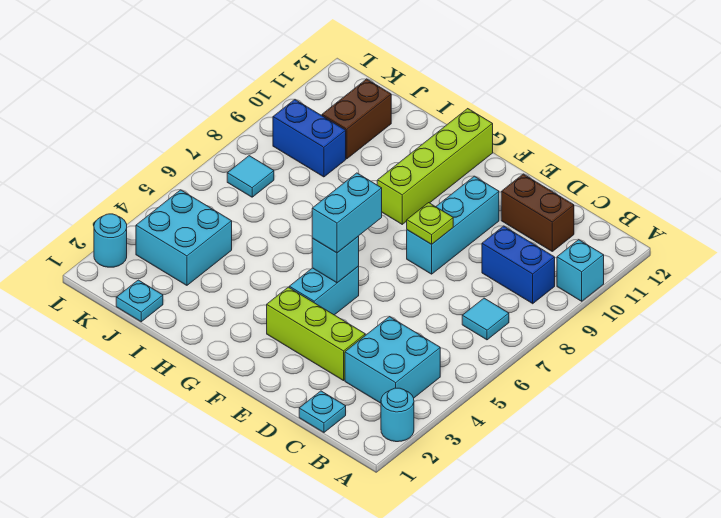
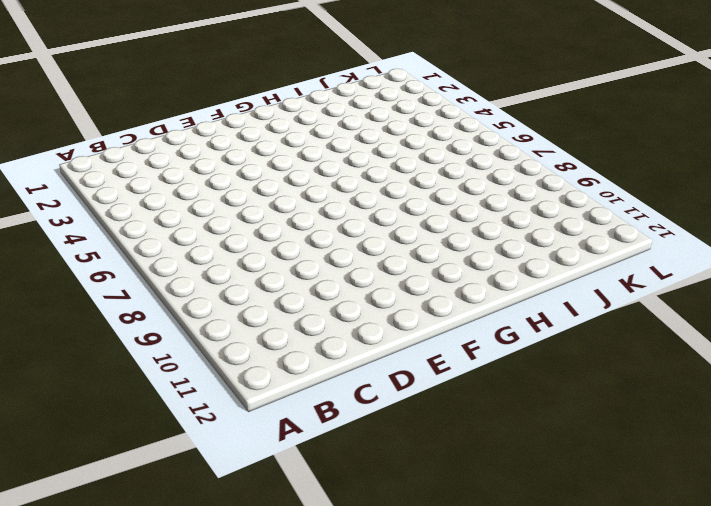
none -> cyan 1x1 round brick [381,388,414,442]
none -> cyan 1x1 brick [557,240,604,301]
none -> cyan 2x2 brick [345,317,440,403]

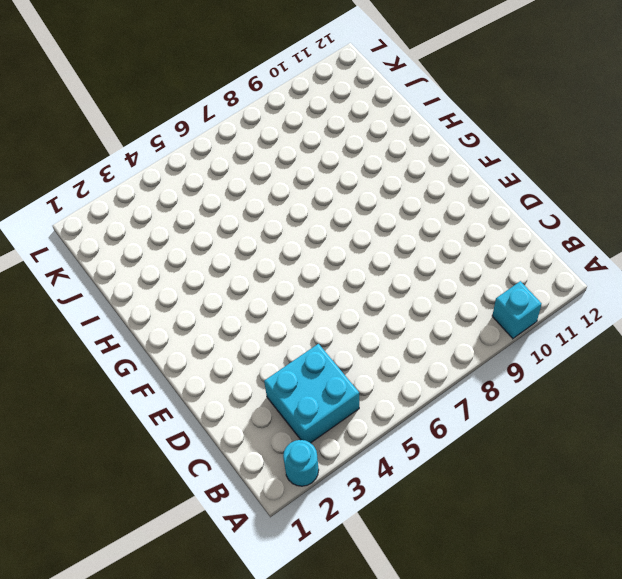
none -> cyan 1x1 tile [462,298,509,340]
none -> blue 1x2 brick [482,226,555,304]
none -> cyan 1x1 plate [299,391,346,432]

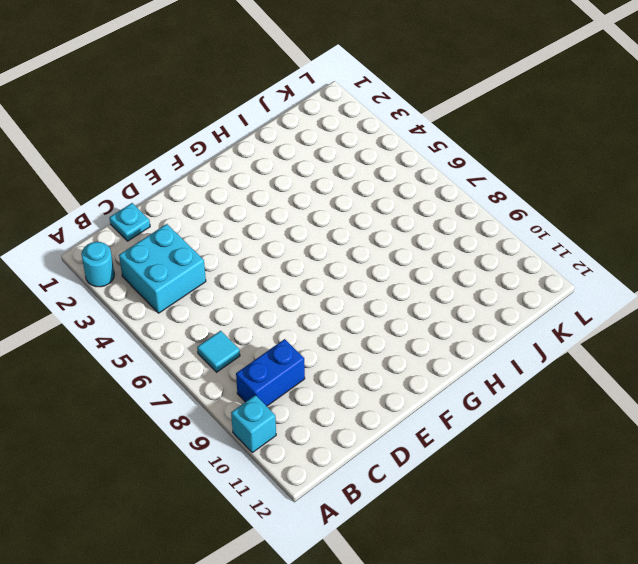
none -> brown 1x2 brick [501,174,574,251]
none -> lime 1x3 brick [267,287,365,381]
none -> cyan 1x3 brick [407,176,499,274]

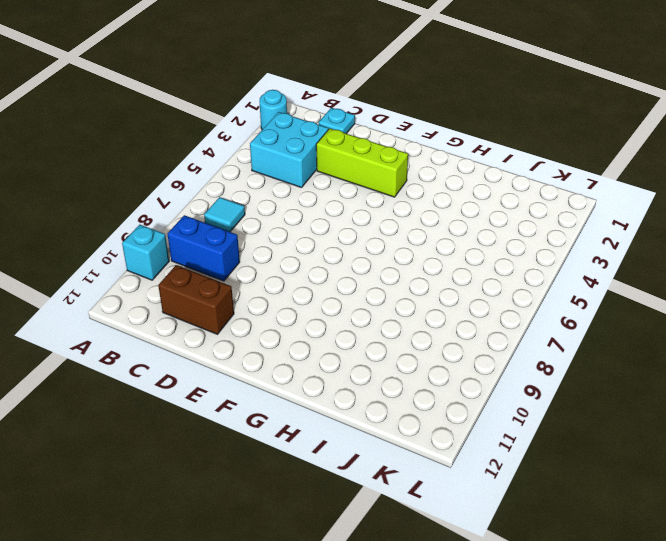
none -> cyan 1x3 brick [407,176,499,274]
none -> cyan 1x2 brick [289,266,359,315]
none -> lime 1x4 brick [377,109,493,224]

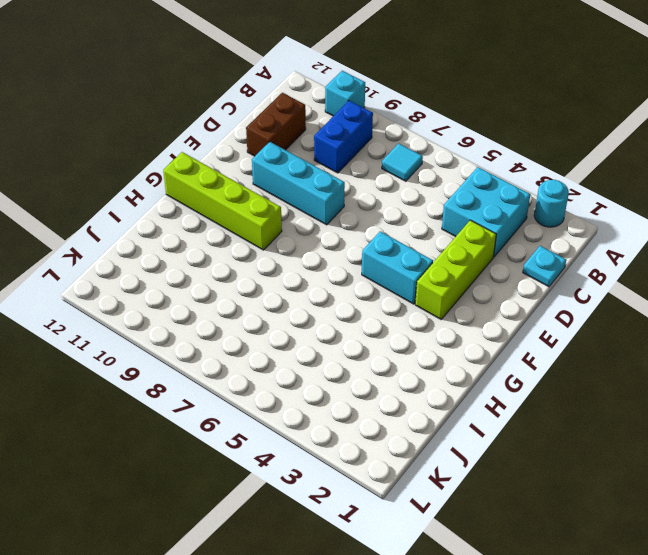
none -> cyan 1x1 plate [116,280,163,322]
none -> cyan 2x2 brick [136,190,232,285]
none -> blue 1x2 brick [273,100,346,177]

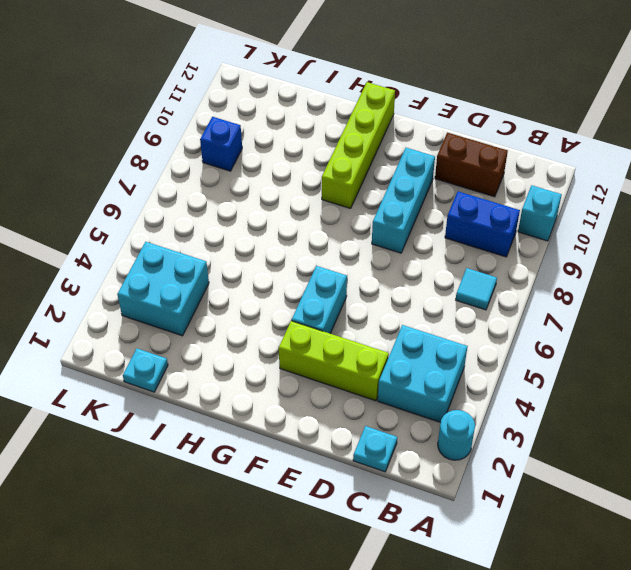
blue 1x1 brick [200,117,242,171] -> blue 1x2 brick [273,100,346,177]
none -> brown 1x2 brick [322,79,391,159]
none -> cyan 1x1 tile [227,156,274,197]
none -> cyan 1x1 round brick [94,214,127,267]

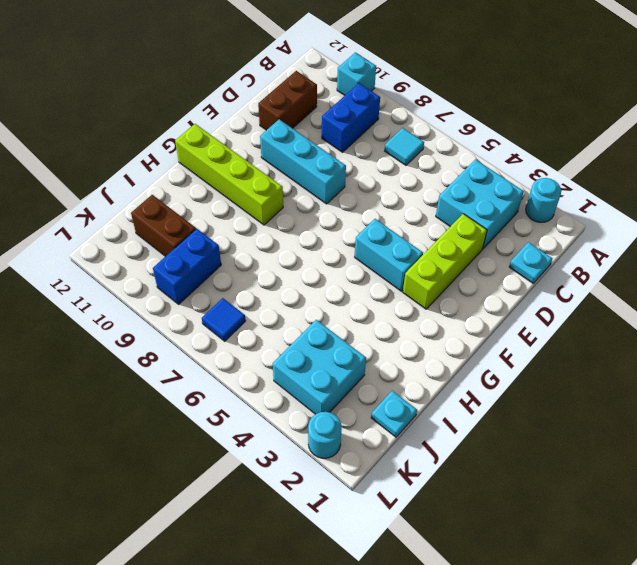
blue 1x1 tile [202,298,246,341] -> cyan 1x1 tile [227,156,274,197]
none -> lime 1x1 plate [407,203,453,244]
none -> cyan 1x1 brick [312,236,359,283]
none -> cyan 1x2 brick [312,173,382,253]

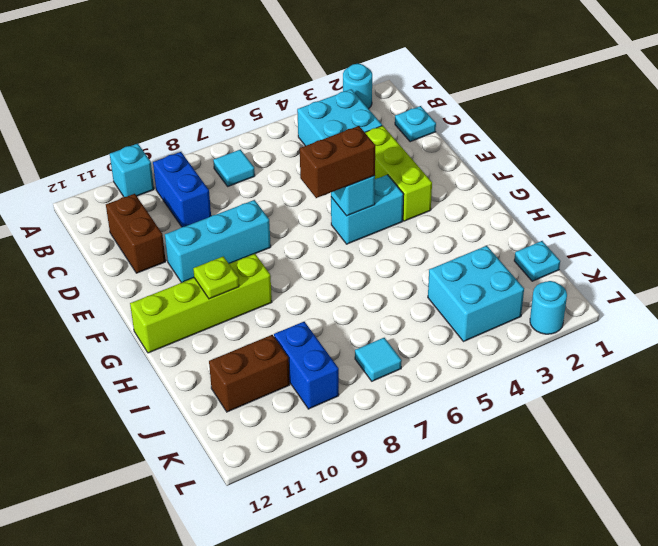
brown 1x2 brick [300,126,375,198] -> cyan 1x2 brick [312,173,382,253]
lime 1x1 plate [193,256,239,299] -> lime 1x1 plate moved to [407,203,453,244]

